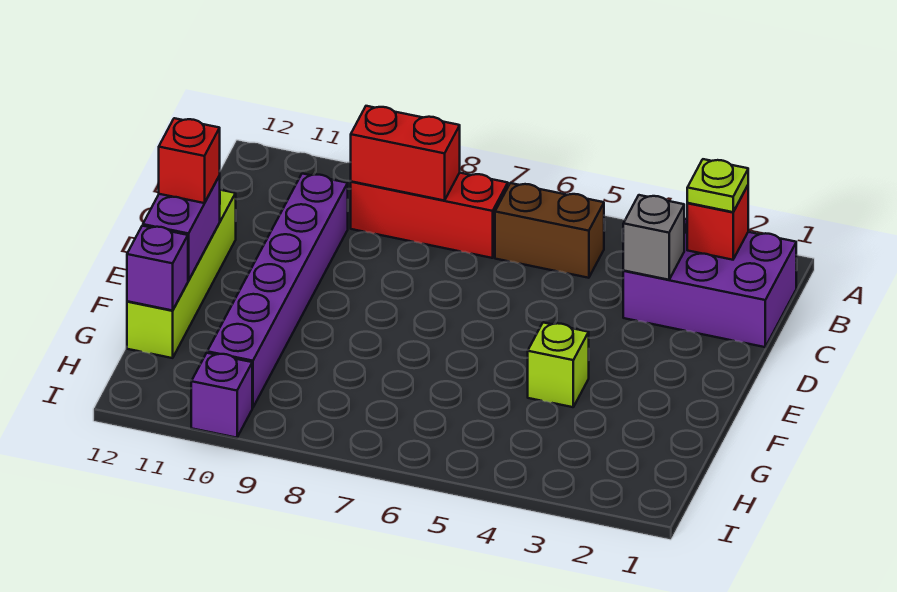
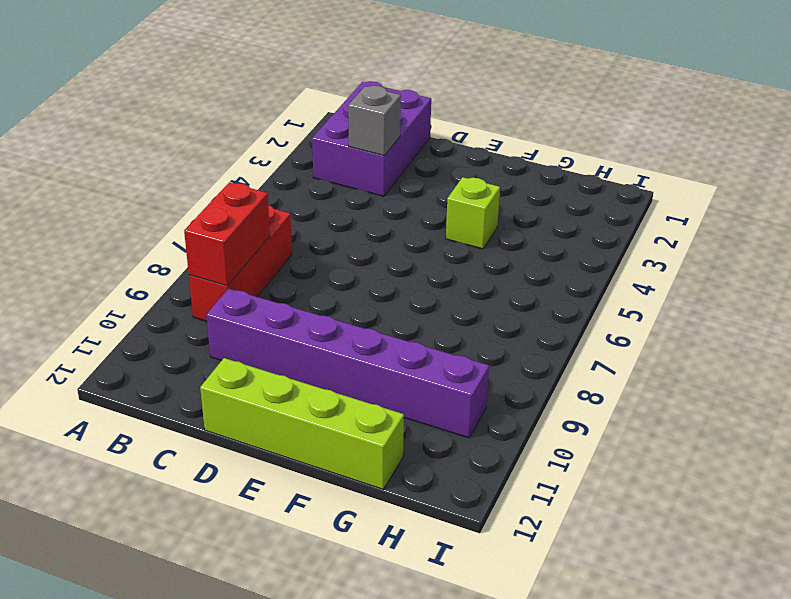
none -> brown 1x2 brick [495,183,604,278]
none -> purple 1x1 brick [191,353,252,438]
none -> red 1x1 brick [687,186,748,260]

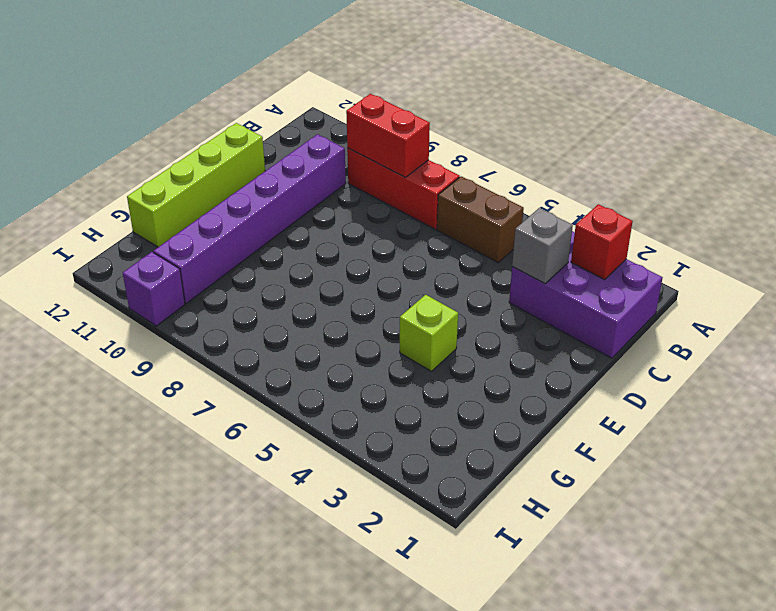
none -> purple 1x2 brick [143,176,220,281]
none -> purple 1x1 brick [127,226,188,311]
none -> lime 1x1 plate [687,159,748,212]

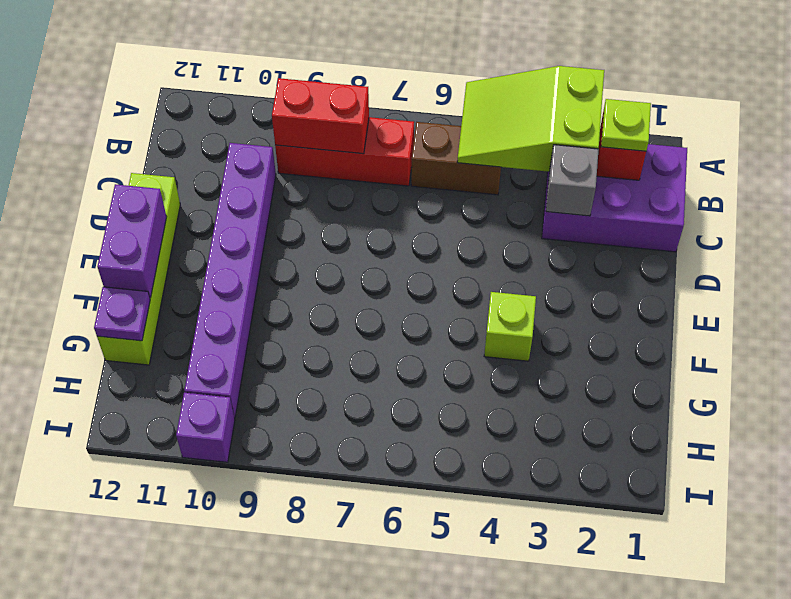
lime 2x3 slope [457,66,604,172] -> none
purple 1x1 plate [94,287,150,341] -> purple 1x1 brick [127,226,188,311]
none -> red 1x1 brick [159,118,220,203]

